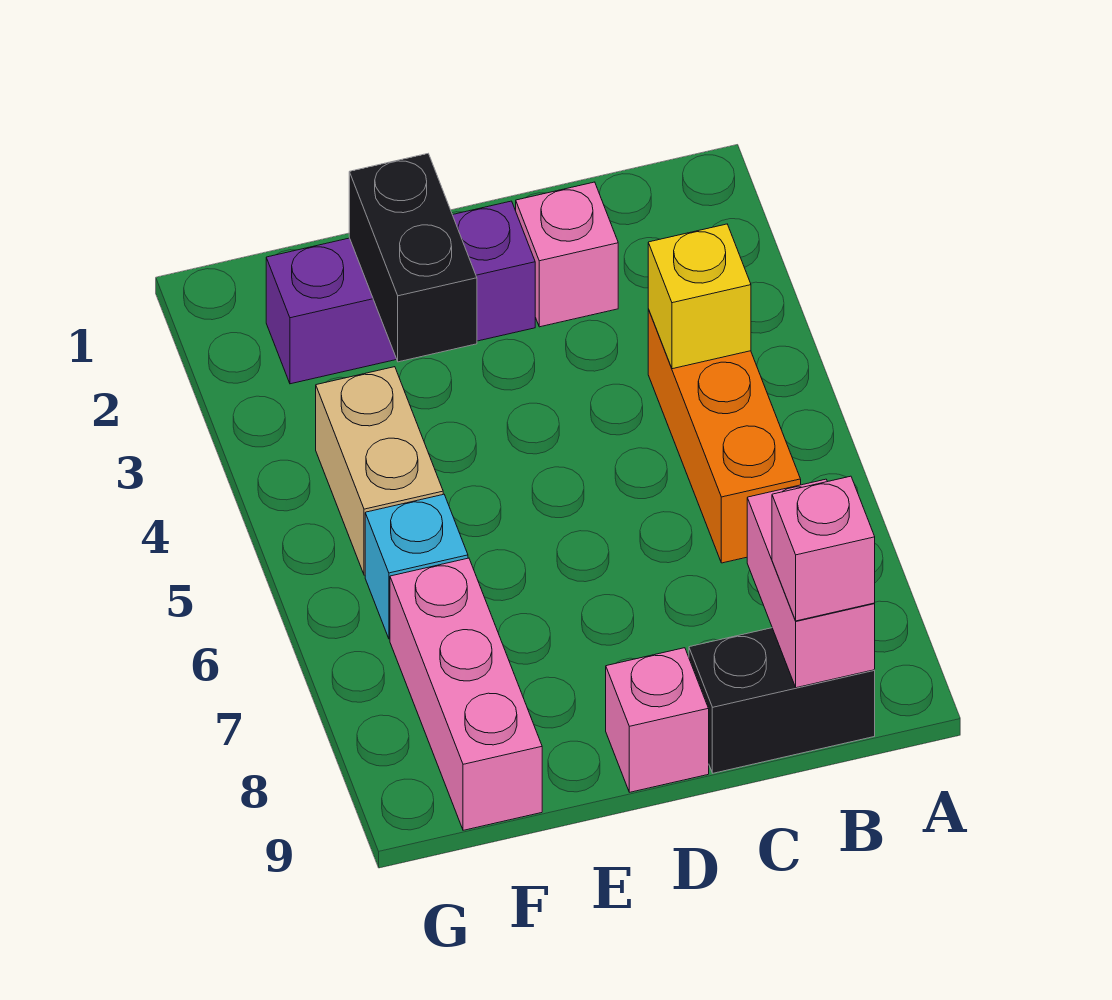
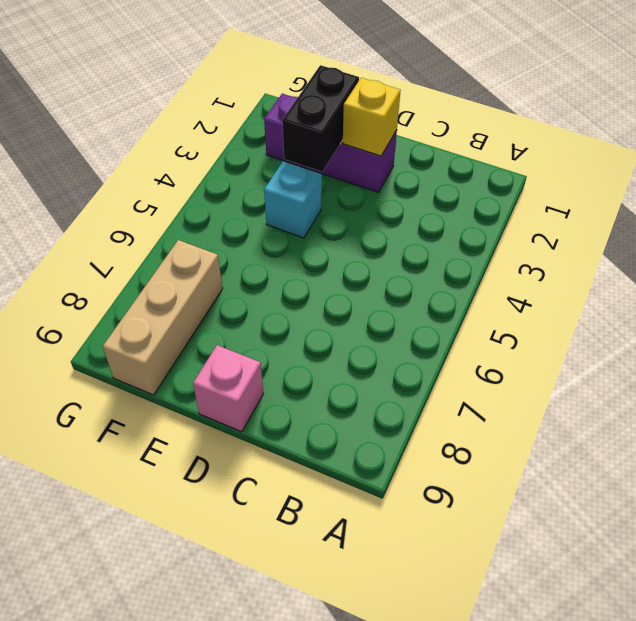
yellow 1x1 brick [343,78,401,156] -> yellow 1x1 brick moved to [648,224,751,369]
cyan 1x1 brick [264,161,322,238] -> cyan 1x1 brick moved to [365,494,468,639]
tan 1x3 brick [103,240,223,395] -> pink 1x3 brick [390,558,542,830]
none -> orange 1x3 brick [648,309,801,563]
none -> black 1x2 brick [689,628,875,773]
none -> pink 1x1 brick [516,182,618,327]

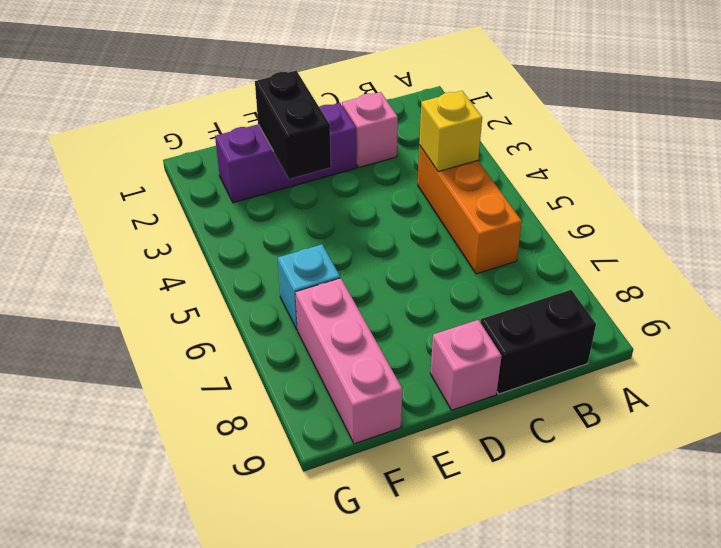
none -> tan 1x2 brick [316,367,443,575]
none -> pink 1x2 brick [747,479,875,688]
none -> pink 1x1 brick [772,476,875,621]

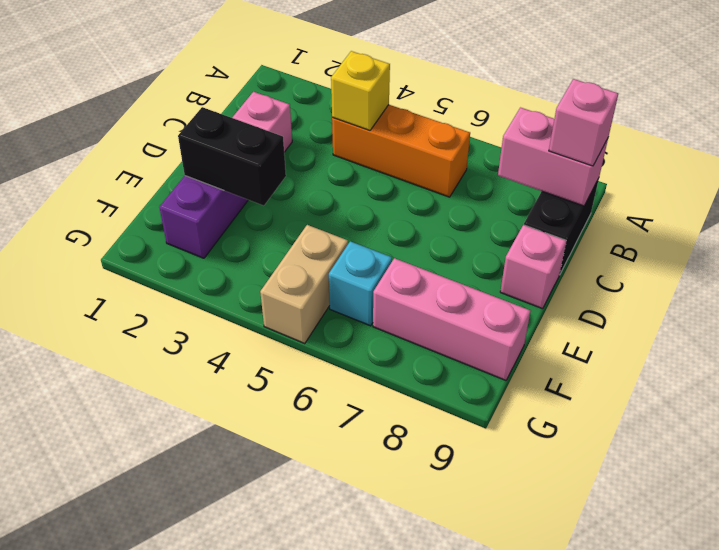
tan 1x2 brick [260,225,348,344] -> tan 1x2 brick turned to [316,367,443,575]

